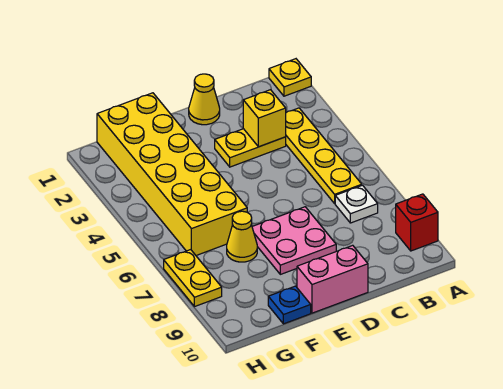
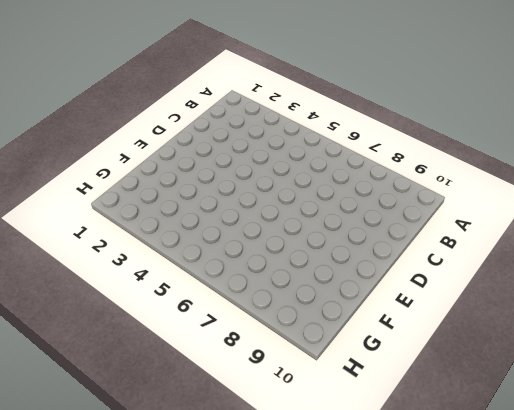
none -> yellow 1x1 plate [269,59,311,96]
none -> red 1x1 brick [396,194,438,251]
none -> yellow 1x4 plate [286,108,362,203]

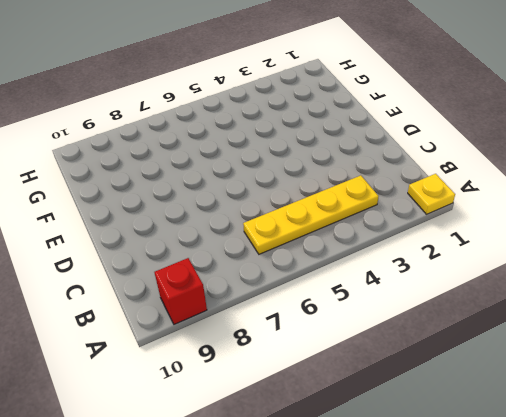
none -> white 1x1 plate [335,185,378,223]
none -> yellow 1x2 plate [215,129,286,167]
none -> yellow 1x1 cone [189,74,220,125]

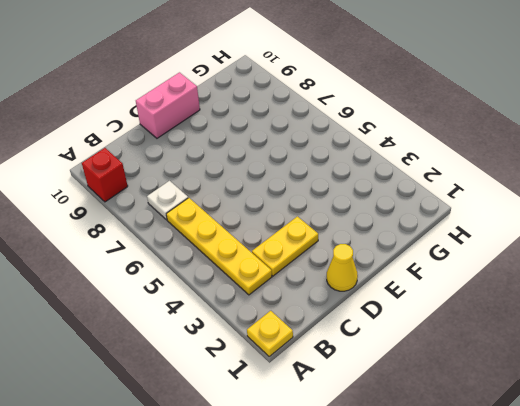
none -> pink 2x2 plate [252,207,336,274]
none -> yellow 2x6 brick [97,93,247,255]
none -> yellow 1x1 cone [227,211,257,262]

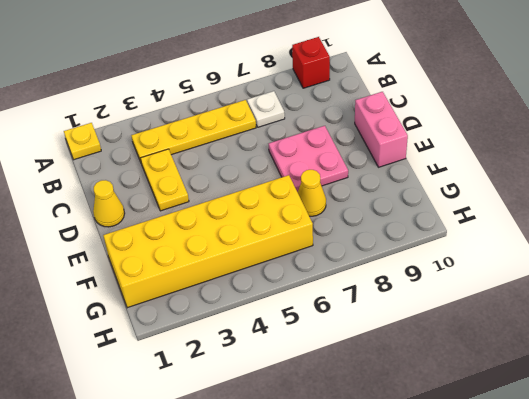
none -> blue 1x1 plate [268,286,311,324]
none -> yellow 1x2 plate [164,250,222,307]
none -> yellow 1x1 brick [243,90,286,147]

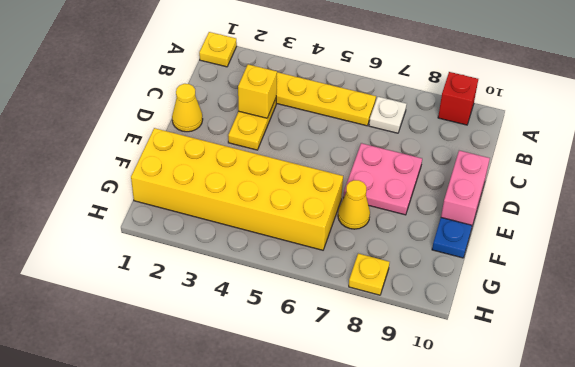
yellow 1x1 plate [349,254,390,295] -> yellow 1x2 plate [164,250,222,307]

